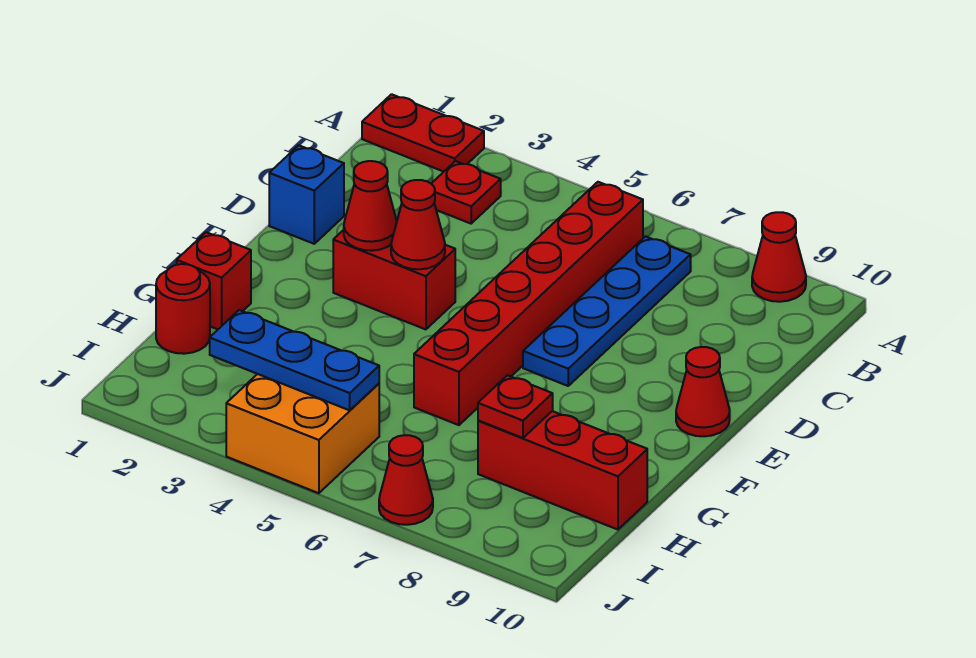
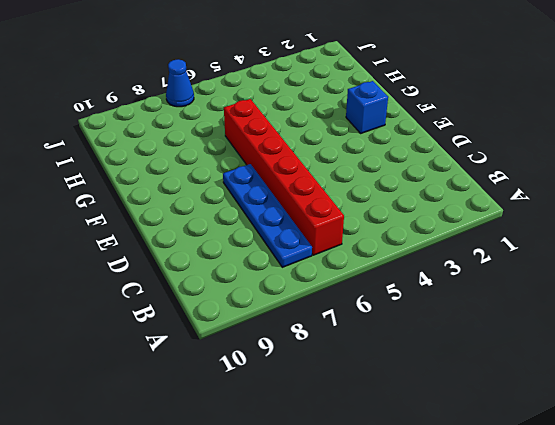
blue 1x1 brick [346,81,388,133] -> blue 1x1 brick moved to [269,145,344,244]
blue 1x1 cone [166,59,194,107] -> red 1x1 cone [379,435,433,525]
none -> red 1x2 plate [362,94,484,172]
none -> red 1x1 cone [752,212,806,302]
none -> red 1x1 plate [431,161,501,224]

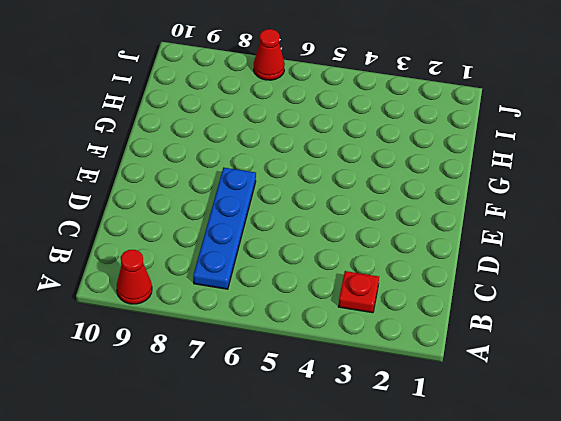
none -> red 1x2 plate [362,94,484,172]
none -> red 1x6 brick [414,182,643,425]
none -> blue 1x1 brick [269,145,344,244]

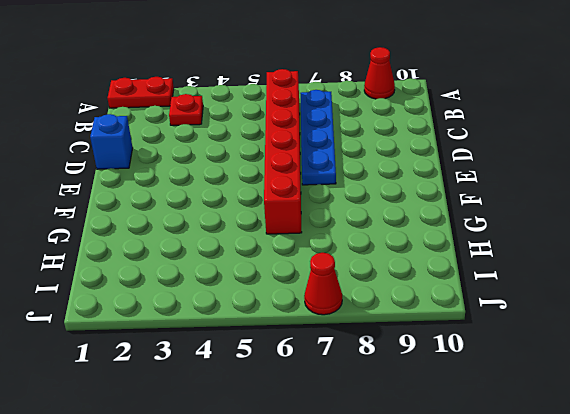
none -> red 1x2 brick [333,230,455,329]
none -> red 1x1 cone [676,347,730,436]
none -> red 1x1 brick [177,232,251,329]

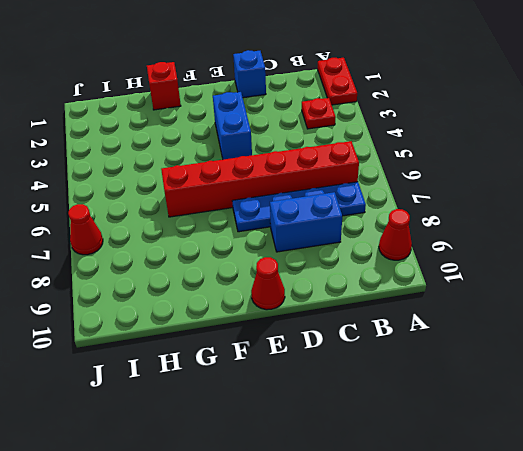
blue 1x2 brick [270,192,342,252] -> none
blue 1x2 brick [213,92,252,160] -> red 1x2 brick [333,230,455,329]
none -> red 1x1 round brick [156,264,210,354]
none -> red 1x3 brick [478,411,647,530]
none -> orange 2x2 brick [226,374,379,493]

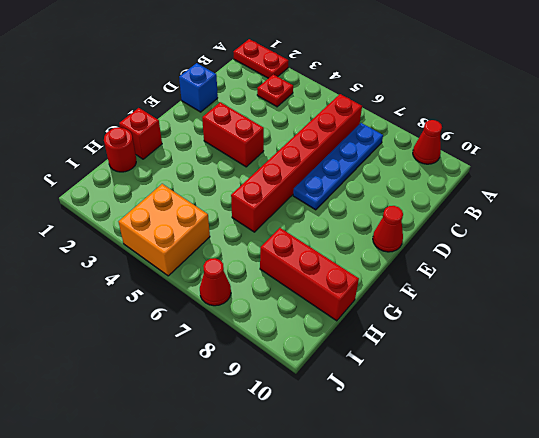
none -> red 1x1 cone [344,161,397,251]
none -> red 1x1 cone [391,180,445,269]
none -> red 1x1 plate [478,375,553,438]

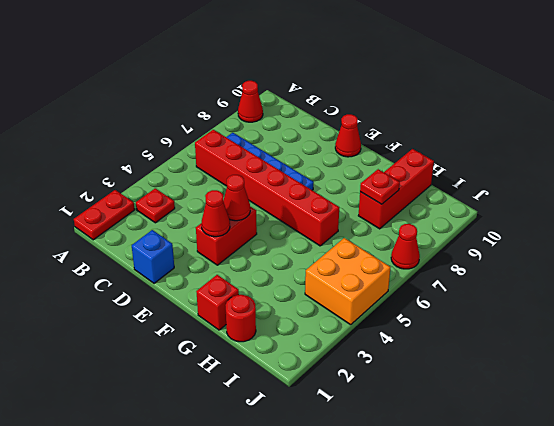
none -> blue 1x3 plate [210,310,379,410]

